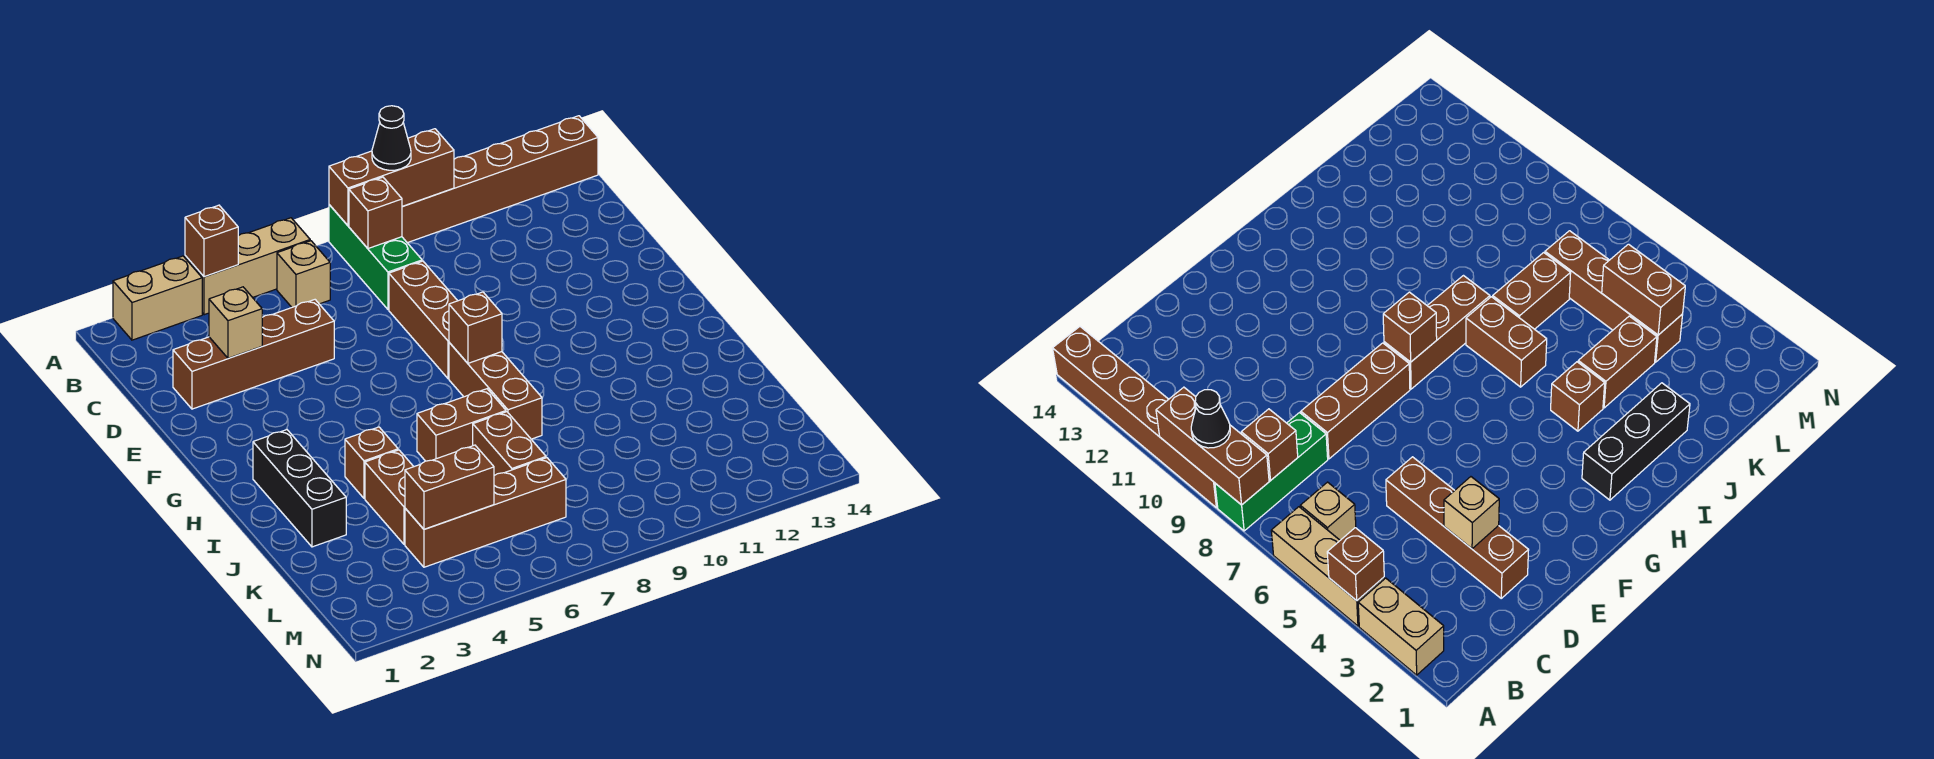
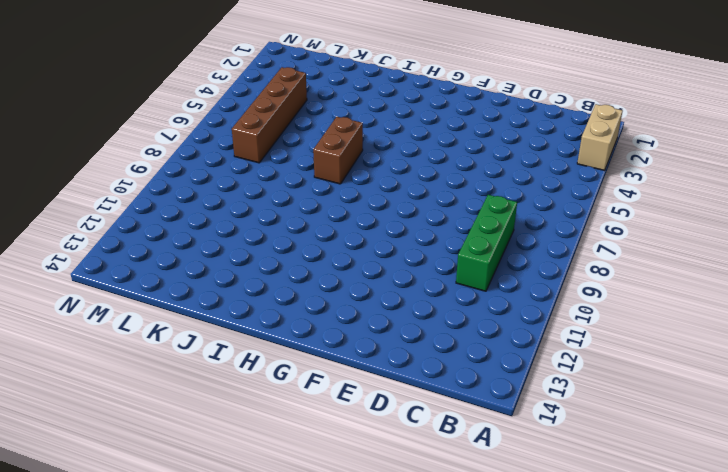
green 1x3 brick [456,195,517,291] -> green 1x3 brick turned to [329,205,422,310]
none -> tan 1x3 brick [185,218,310,315]
none -> brown 1x6 brick [402,116,598,243]
none -> tan 1x1 brick [277,241,330,307]

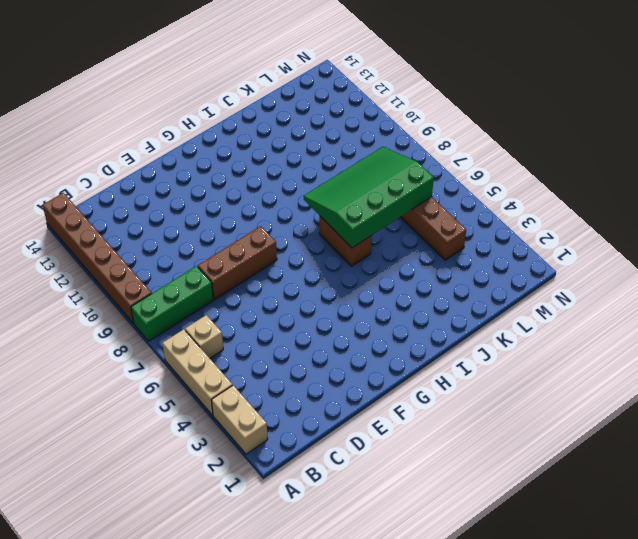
green 3x4 slope [304,147,434,248] -> none
none -> brown 1x4 brick [173,300,334,409]
none -> brown 1x3 brick [449,343,542,439]
none -> black 1x3 brick [253,430,346,547]

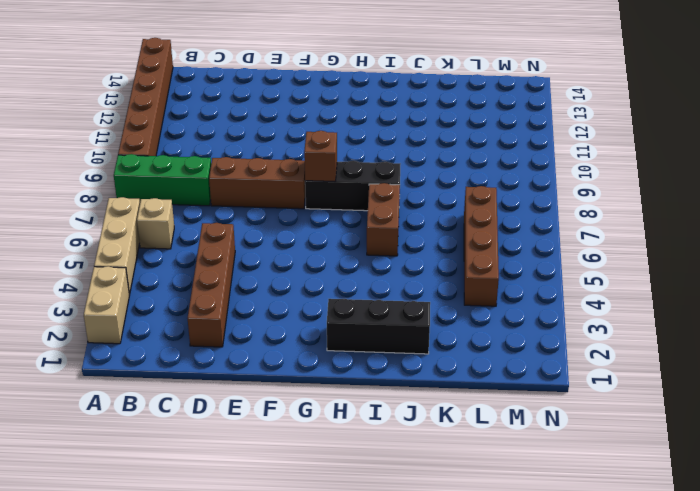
black 1x3 brick [305,161,400,211] -> brown 1x3 brick [449,343,542,439]
none -> brown 1x1 brick [345,427,398,498]
none -> brown 1x2 brick [365,450,414,544]
none -> brown 1x2 brick [473,412,546,476]

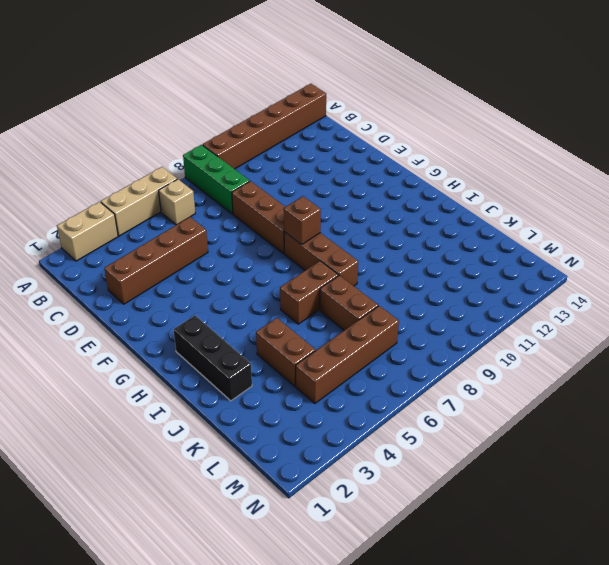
none -> brown 1x1 brick [345,427,398,498]
none -> brown 1x1 brick [185,205,238,277]
none -> brown 1x3 brick [329,129,454,226]

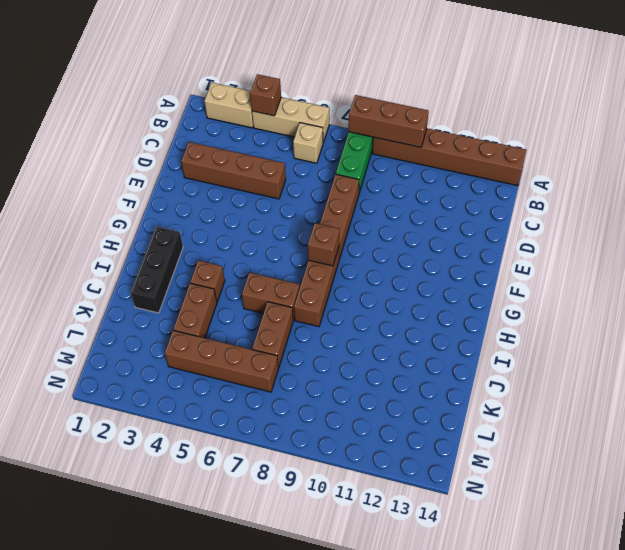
none -> brown 1x1 brick [349,177,402,249]
none -> tan 1x1 brick [209,287,262,358]
none -> brown 1x2 brick [405,445,494,529]

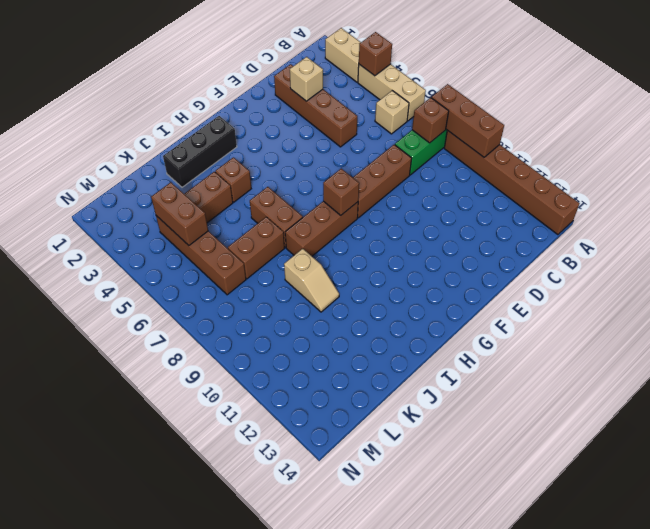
tan 1x2 slope [284,249,339,312] -> none
none -> black 1x1 cone [372,106,411,170]

